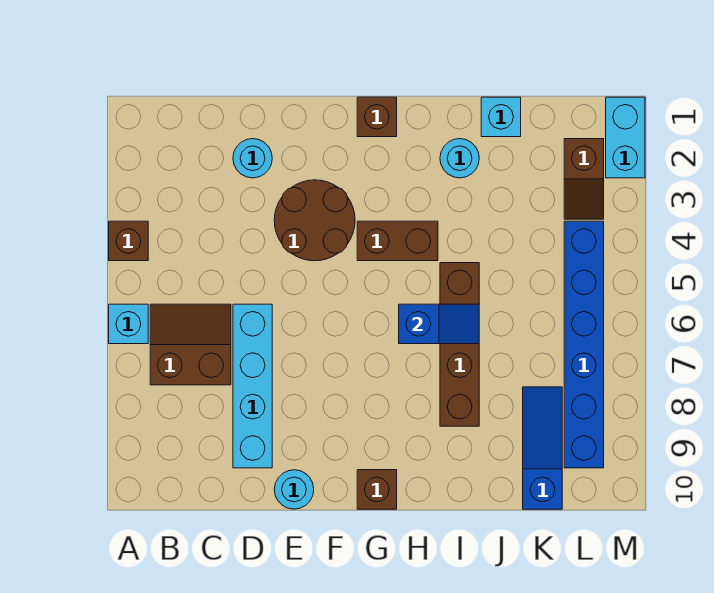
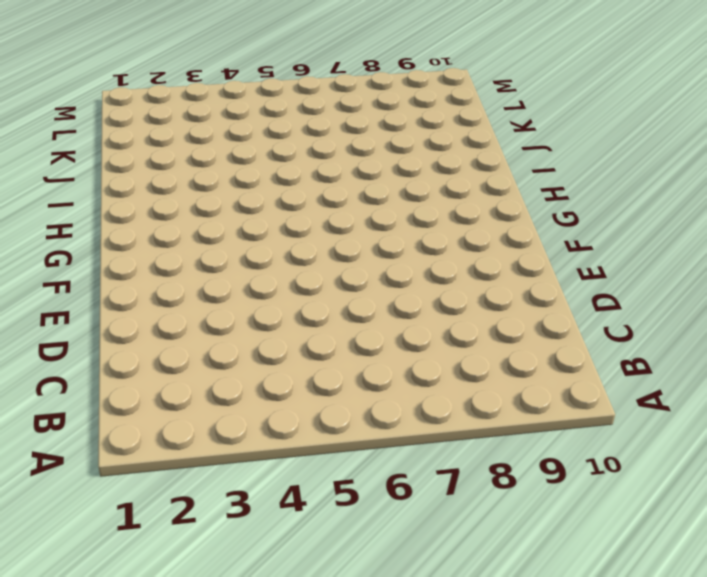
none -> brown 1x1 brick [109,221,148,261]
none -> cyan 1x1 brick [109,304,148,344]
none -> brown 2x2 slope [150,304,231,385]

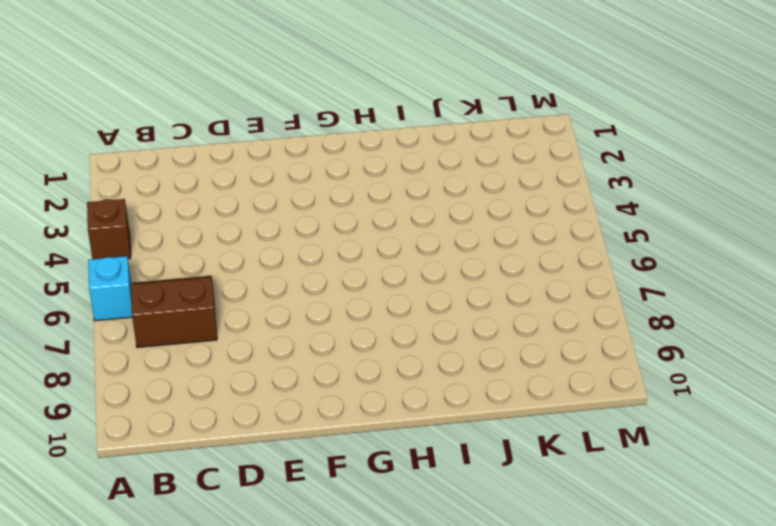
none -> cyan 1x1 round brick [233,139,272,178]
none -> cyan 1x4 brick [233,304,272,468]
none -> brown 2x2 round brick [274,180,355,261]

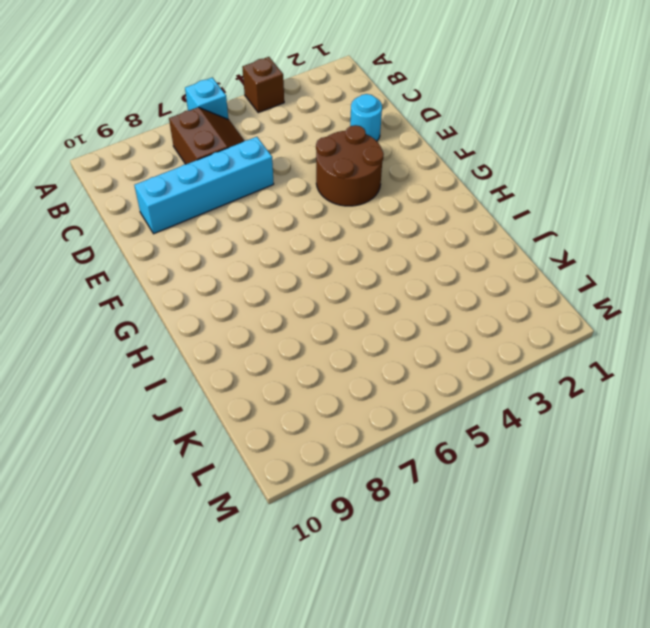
none -> cyan 1x1 round brick [274,470,314,509]
none -> brown 1x1 brick [357,97,397,137]
none -> brown 1x2 brick [357,221,438,261]

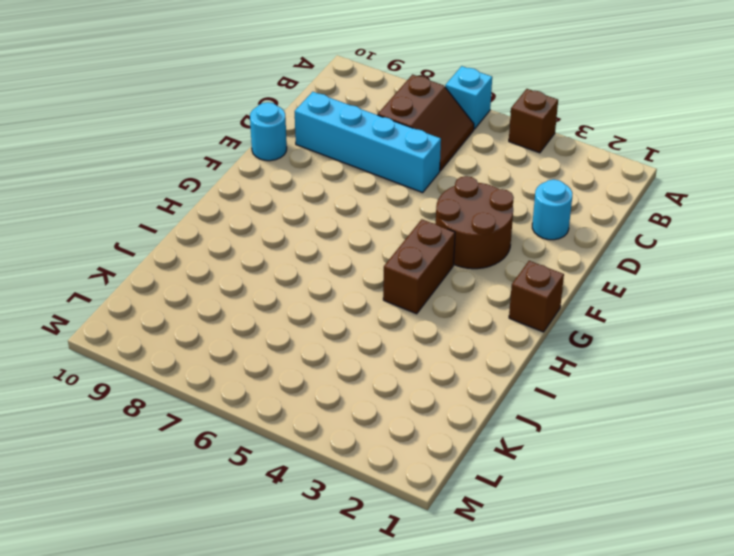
none -> brown 1x1 brick [357,470,397,509]
none -> cyan 1x1 round brick [440,139,479,178]
none -> brown 1x4 brick [440,263,479,426]

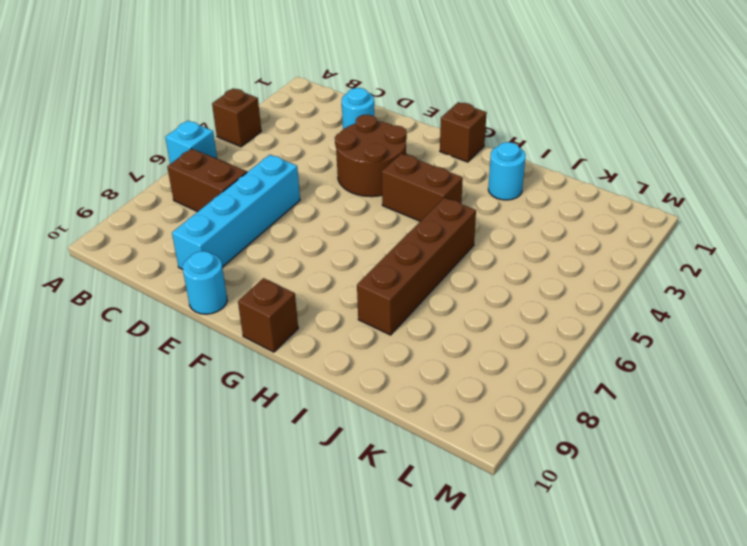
none -> cyan 1x1 brick [481,97,521,137]
none -> blue 1x3 slope [523,387,562,509]
none -> brown 1x2 slope [564,139,604,219]

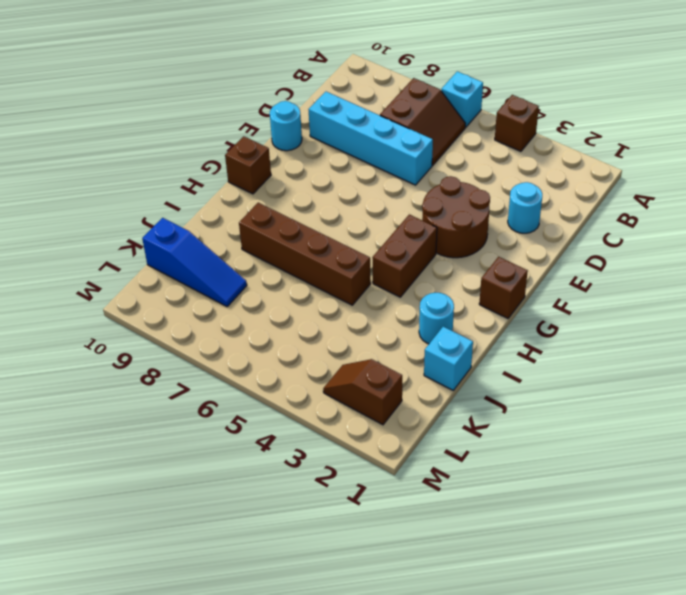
none -> blue 1x6 brick [564,221,604,468]
none -> cyan 1x2 brick [606,97,645,178]
none -> blue 1x2 slope [399,304,479,344]

